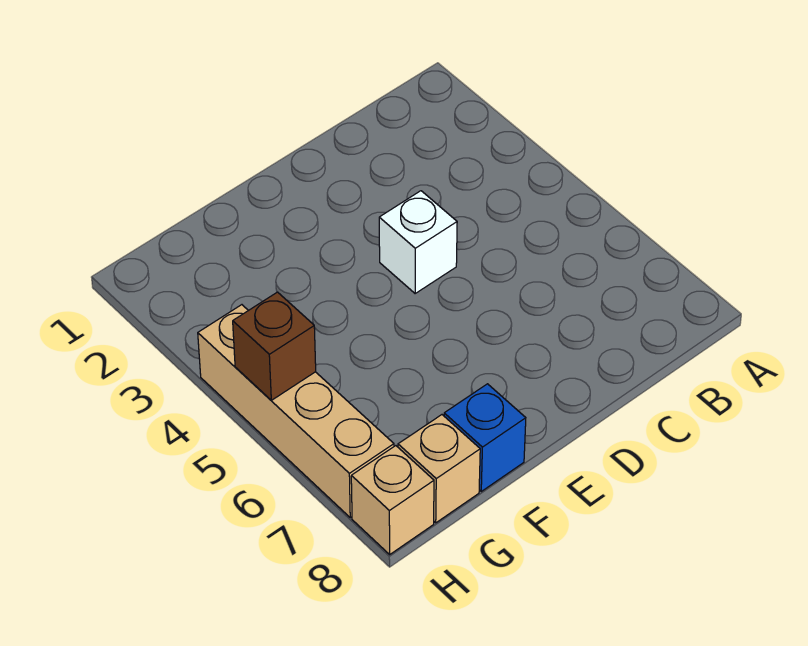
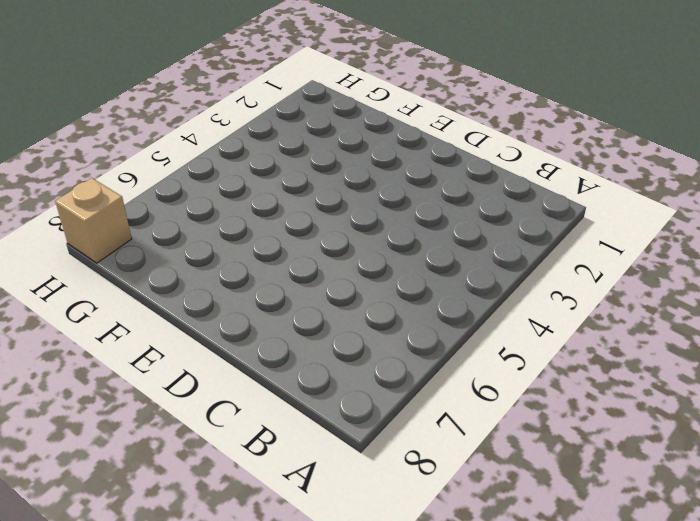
none -> white 1x1 brick [379,191,457,294]
none -> blue 1x1 brick [444,384,526,491]

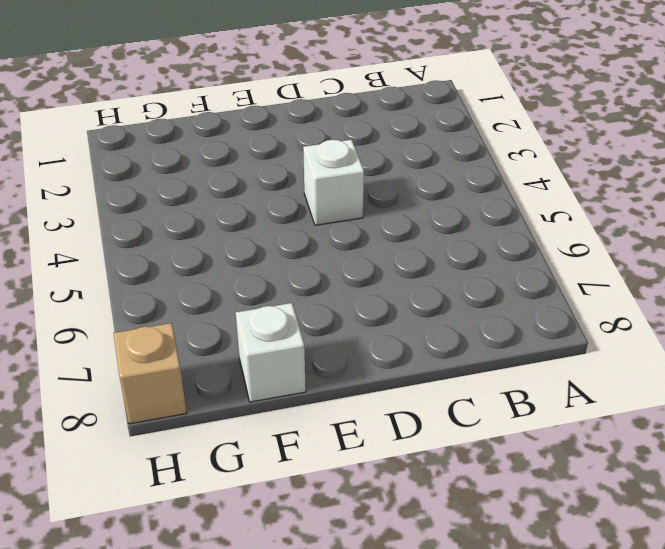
white 1x1 brick [236,303,306,402] -> blue 1x1 brick [444,384,526,491]
none -> tan 1x1 brick [398,415,480,523]
none -> tan 1x4 brick [198,305,394,518]

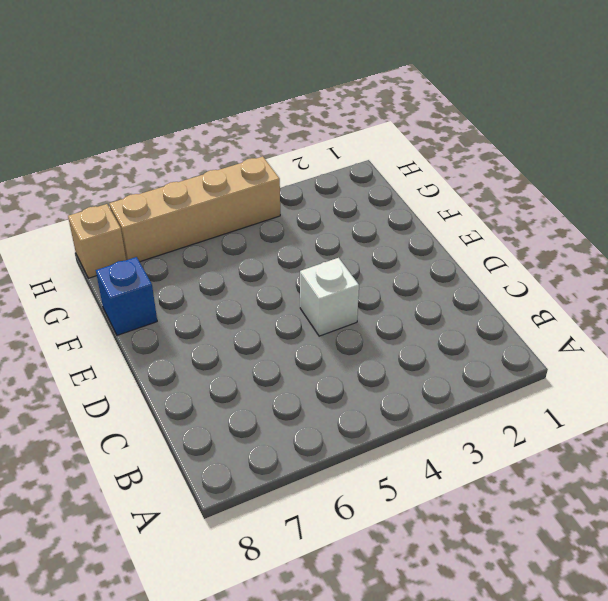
none -> tan 1x1 brick [398,415,480,523]
none -> brown 1x1 brick [233,292,316,400]

